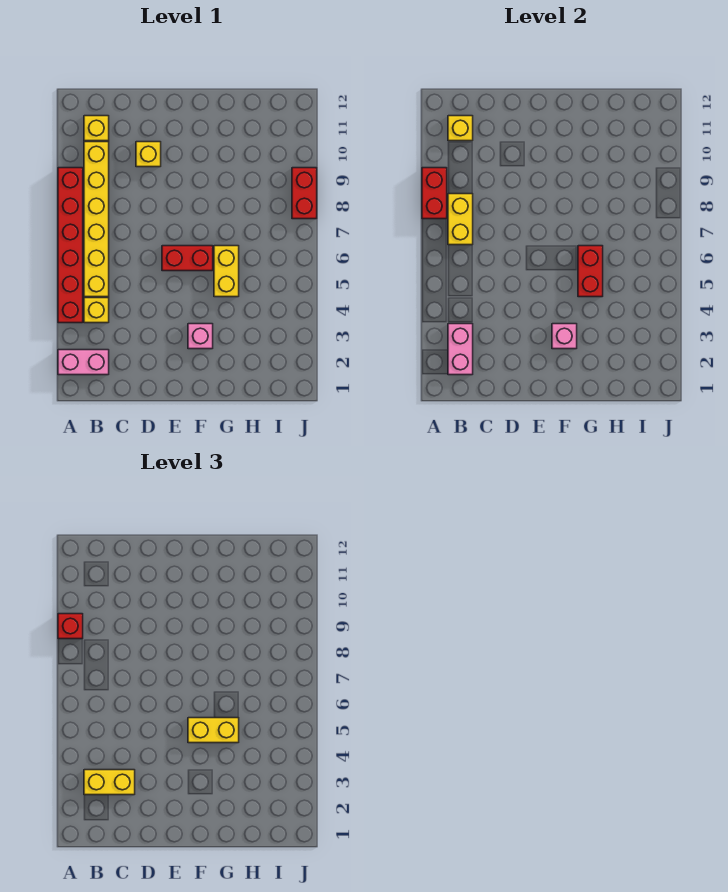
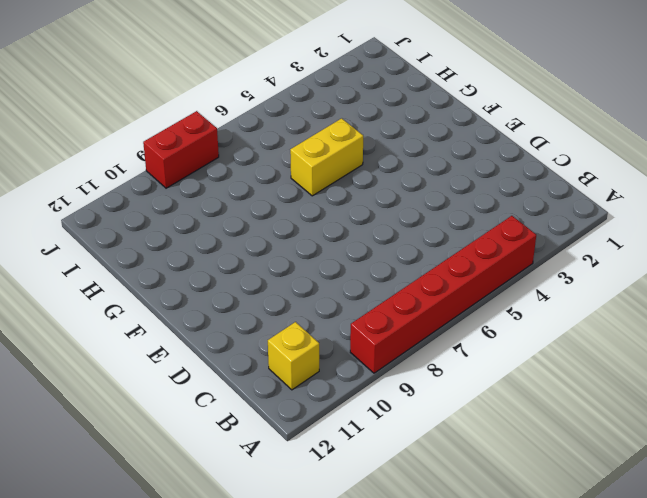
none -> pink 1x2 brick [58,350,109,375]
none -> yellow 1x1 brick [84,298,109,323]
none -> yellow 1x6 brick [84,142,109,297]

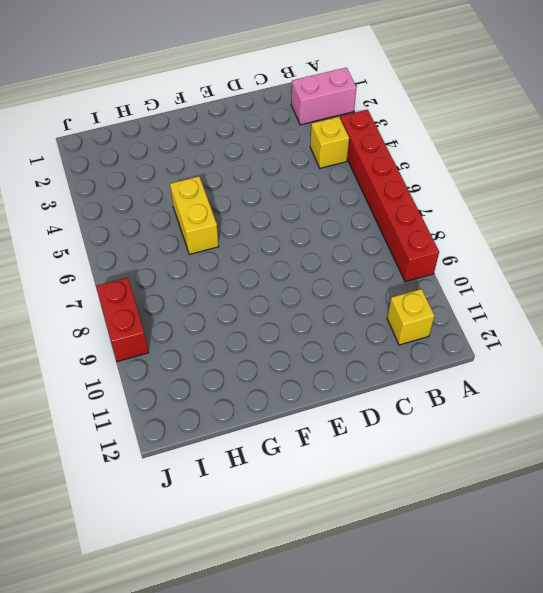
none -> yellow 1x6 brick [84,142,109,297]
none -> yellow 1x1 brick [136,142,161,167]
none -> red 1x2 brick [162,246,213,271]

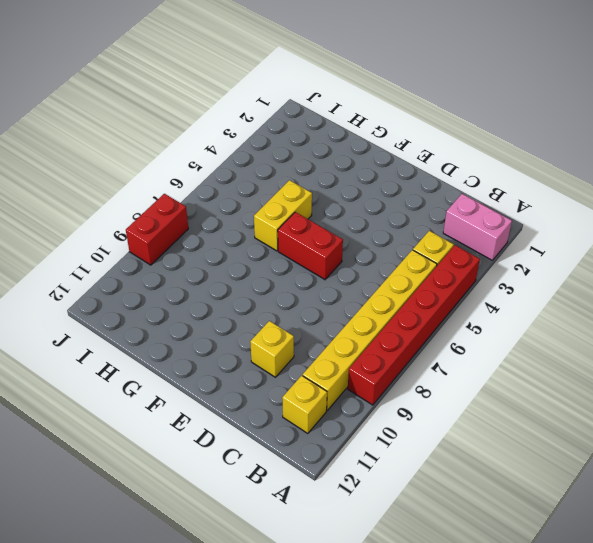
none -> pink 1x1 brick [188,324,213,349]
none -> red 1x2 brick [422,168,447,219]
none -> pink 1x2 brick [448,324,473,375]

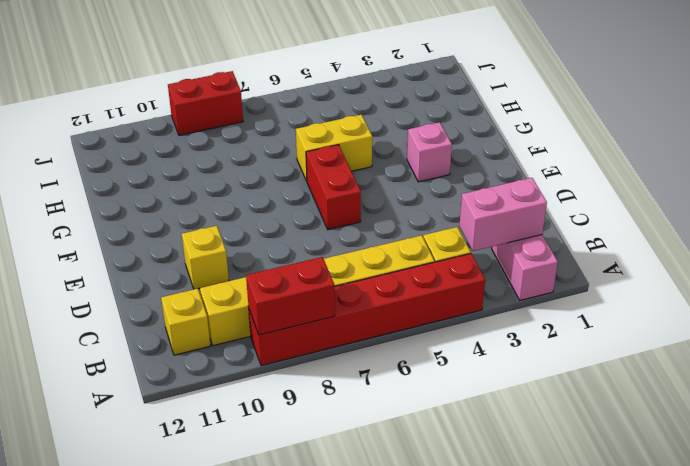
none -> yellow 1x2 brick [448,194,473,245]
none -> yellow 1x1 brick [448,116,473,141]
none -> pink 1x1 brick [552,324,577,349]

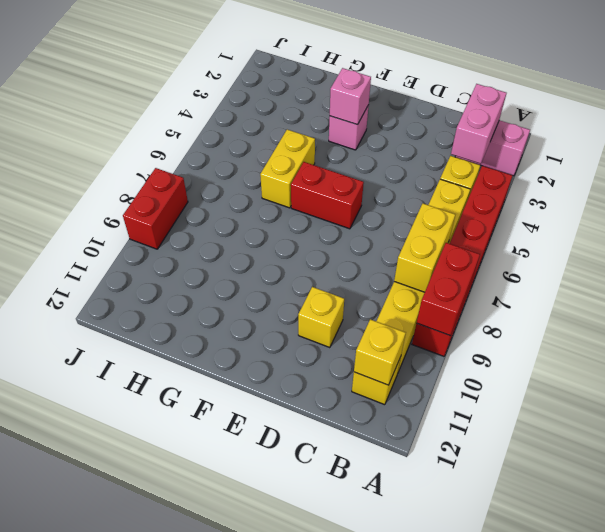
none -> red 1x2 brick [578,246,603,297]
none -> red 1x1 brick [58,614,83,639]
none -> yellow 1x2 brick [84,770,135,795]

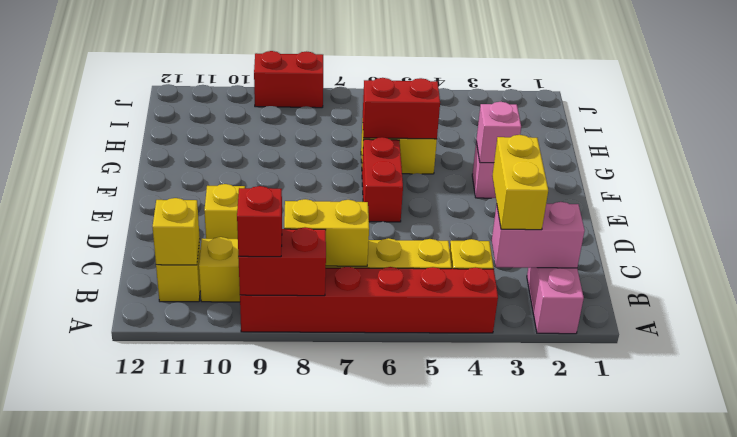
none -> yellow 1x2 brick [188,718,239,743]

